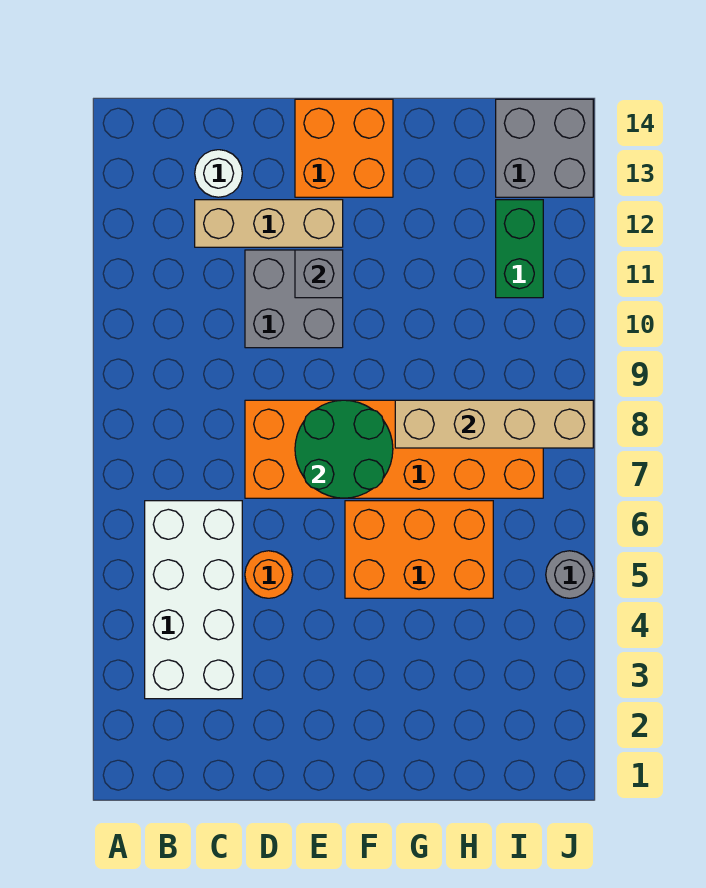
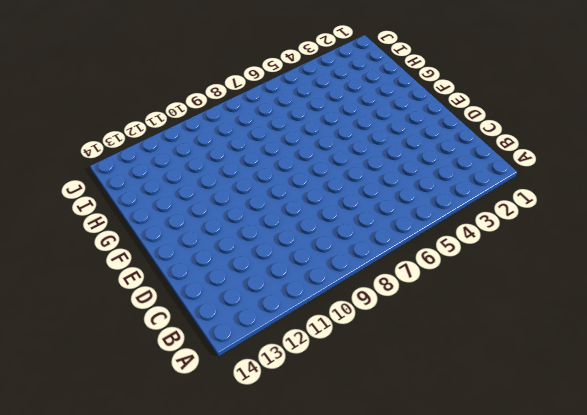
none -> white 2x4 brick [145,501,242,699]
none -> tan 1x3 brick [195,200,343,247]
none -> white 1x1 round brick [195,150,242,197]

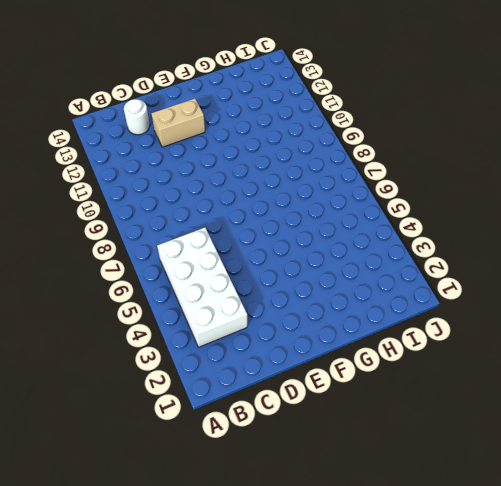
tan 1x2 brick [151,98,205,147] -> tan 1x3 brick [195,200,343,247]
none -> orange 1x1 round brick [245,551,293,598]
none -> orange 2x6 brick [245,400,543,498]
none -> grey 2x2 brick [245,250,343,348]

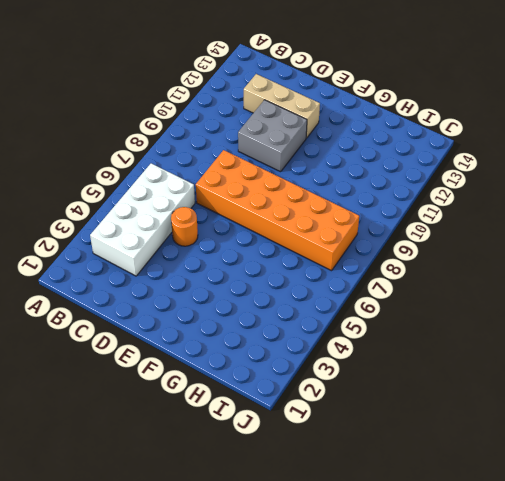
none -> white 1x1 round brick [195,150,242,197]
none -> orange 2x2 brick [295,99,393,197]
none -> orange 2x3 brick [345,501,493,598]

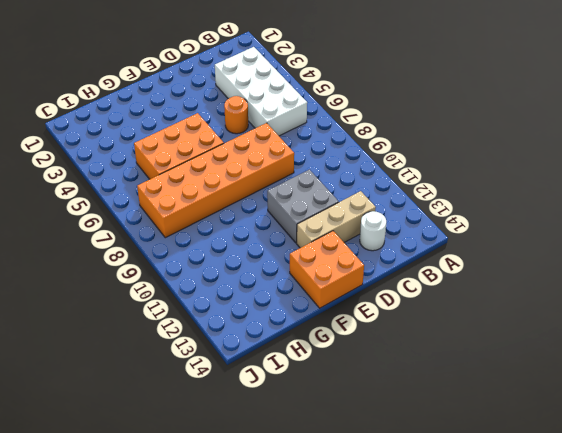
none -> green 1x2 brick [496,200,543,298]
none -> grey 2x2 brick [496,99,593,197]
none -> grey 1x1 round brick [546,551,593,598]

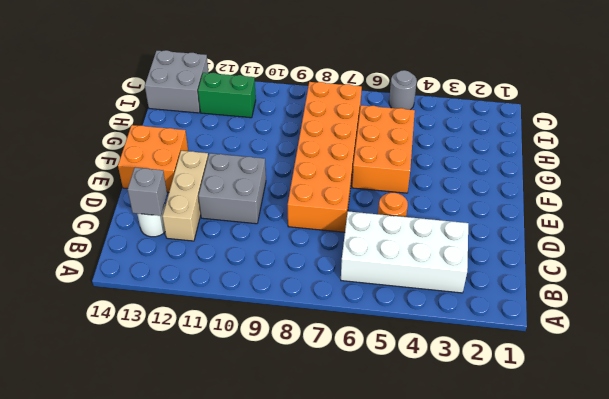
grey 1x1 brick [128,167,167,216] -> grey 1x1 brick moved to [295,250,343,298]
none -> green 2x2 round brick [295,400,393,498]
none -> tan 1x4 brick [395,400,593,448]

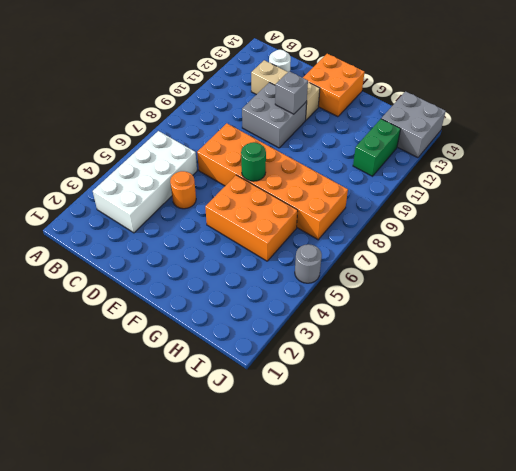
green 1x1 round brick [241,142,266,181] -> green 2x2 round brick [295,400,393,498]
none -> tan 1x4 brick [395,400,593,448]

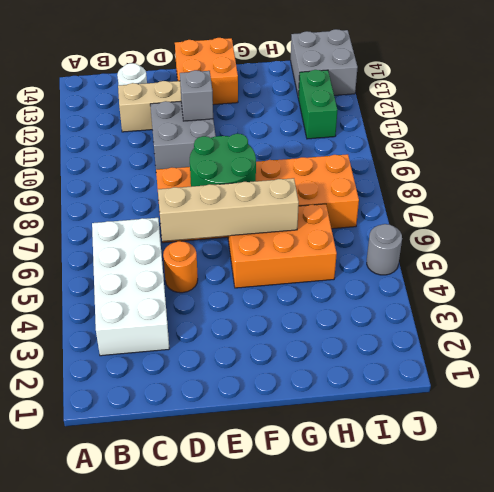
tan 1x4 brick [158,178,299,241] -> tan 1x4 brick moved to [395,400,593,448]

